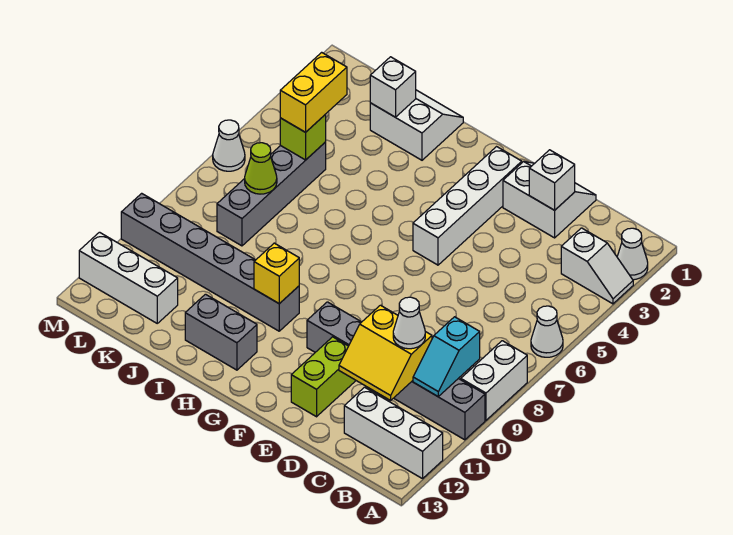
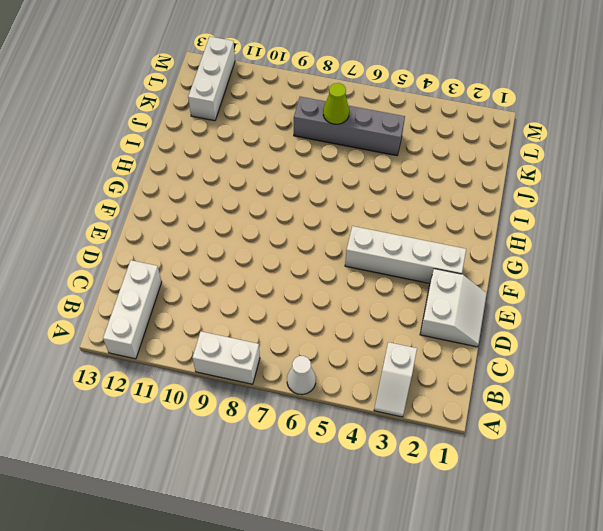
none -> white 1x1 cone [617,228,648,280]
none -> grey 1x6 brick [307,302,485,440]
none -> lime 1x2 brick [291,337,356,417]

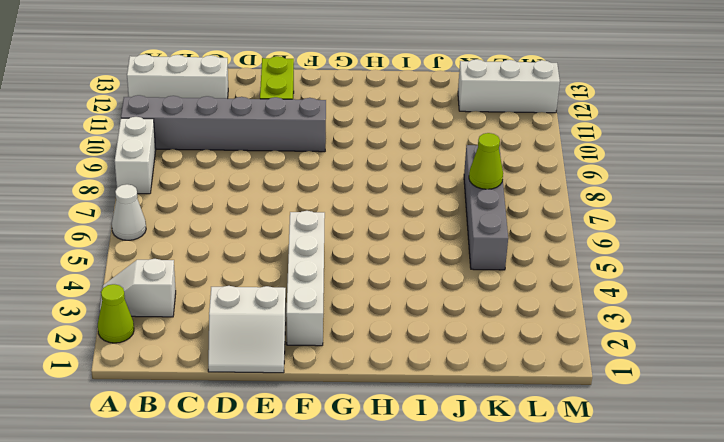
lime 1x1 cone [98,284,134,343] -> white 1x1 cone [617,228,648,280]
none -> grey 1x6 brick [121,193,299,331]
none -> grey 1x2 brick [185,294,257,370]
none -> white 2x2 slope [370,90,463,160]

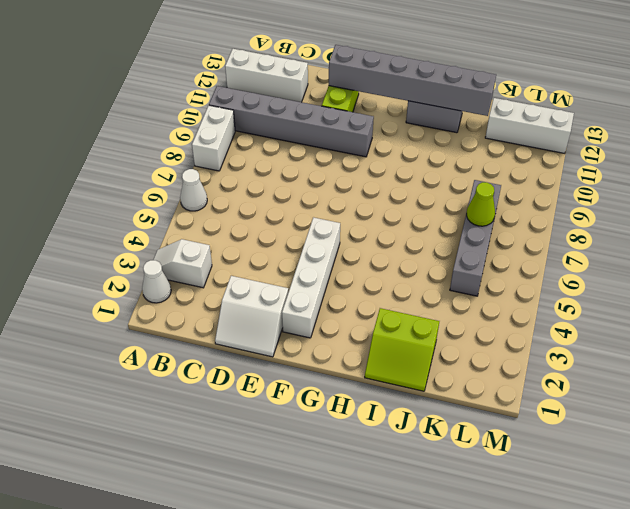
grey 1x6 brick [329,45,496,116] -> grey 1x6 brick moved to [121,193,299,331]
lime 2x2 slope [365,308,439,391] -> white 2x2 slope [370,90,463,160]
none -> white 1x1 cone [213,120,245,171]
none -> cyan 1x2 slope [413,317,480,396]
none -> yellow 2x2 slope [339,305,432,400]

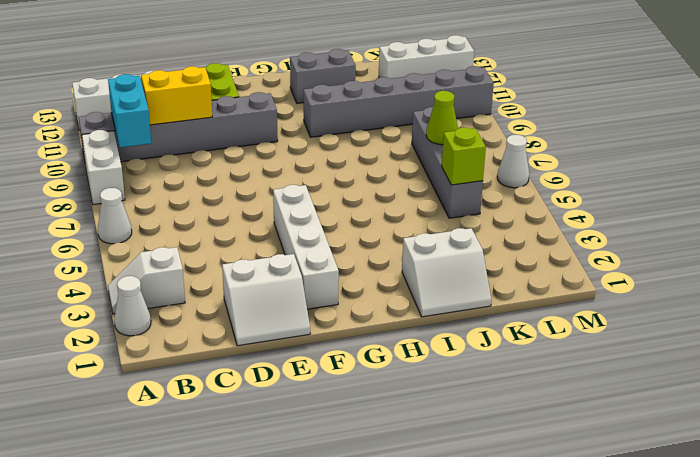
cyan 1x2 brick [108,74,151,148] -> cyan 1x2 slope [413,317,480,396]
none -> white 1x1 brick [529,150,575,210]
none -> yellow 1x1 brick [254,243,299,304]
none -> white 1x1 brick [370,57,416,117]

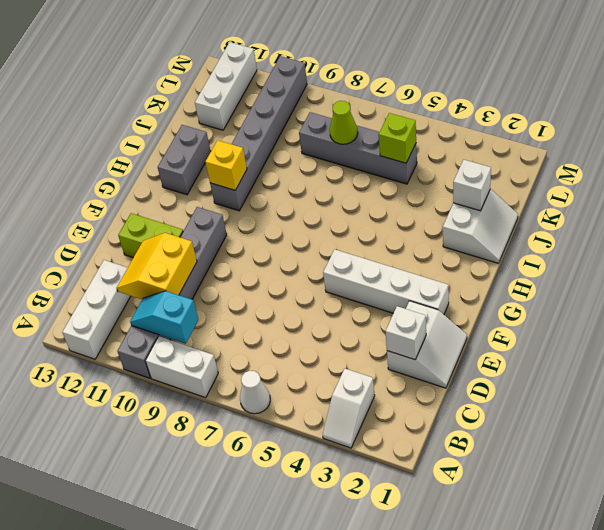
none -> white 1x1 cone [617,228,648,280]
none -> white 1x1 cone [213,120,245,171]
none -> white 1x1 cone [393,297,425,349]

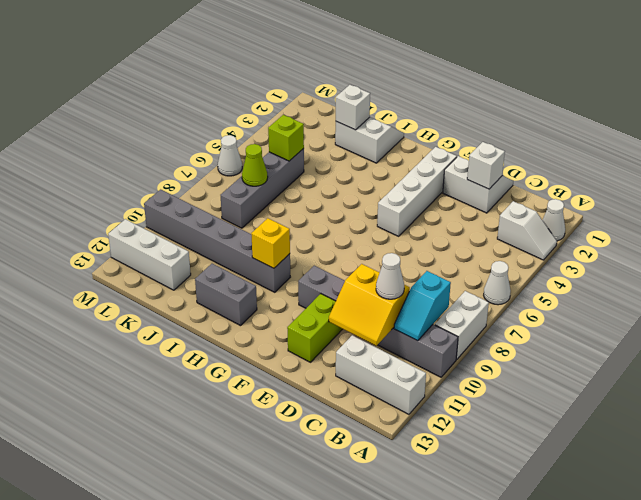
none -> yellow 1x2 brick [280,52,347,132]

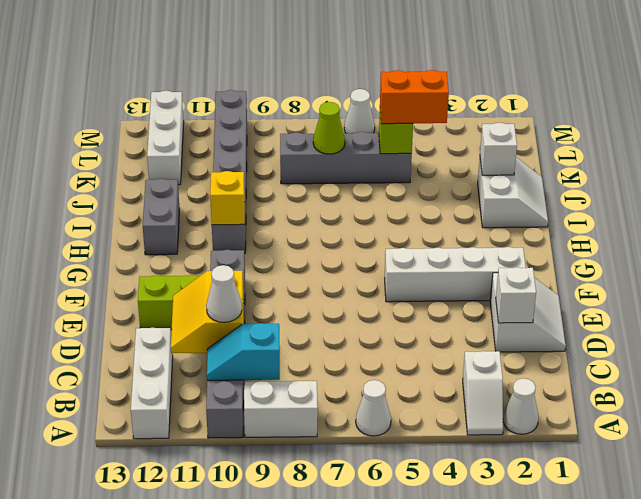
orange 1x2 brick [380,70,449,124] -> yellow 1x2 brick [280,52,347,132]

